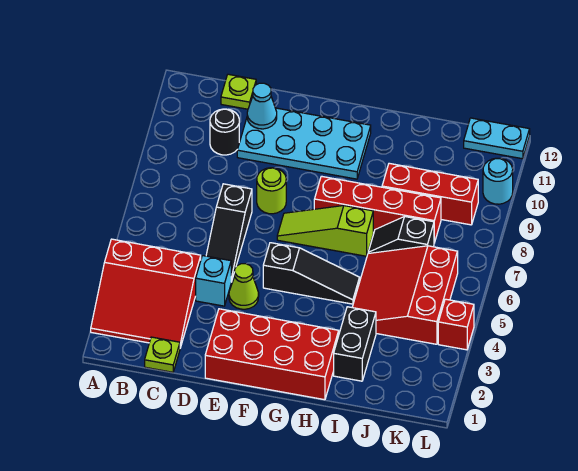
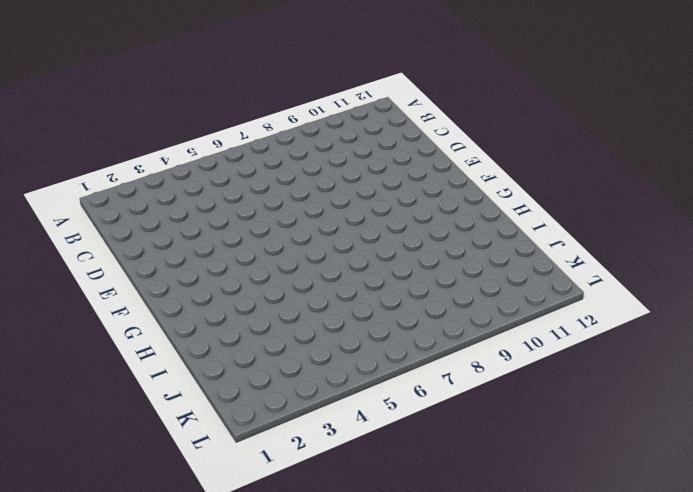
none -> red 3x3 slope [91,239,201,348]
none -> lime 1x1 plate [145,337,180,372]
none -> black 1x1 round brick [210,109,239,155]

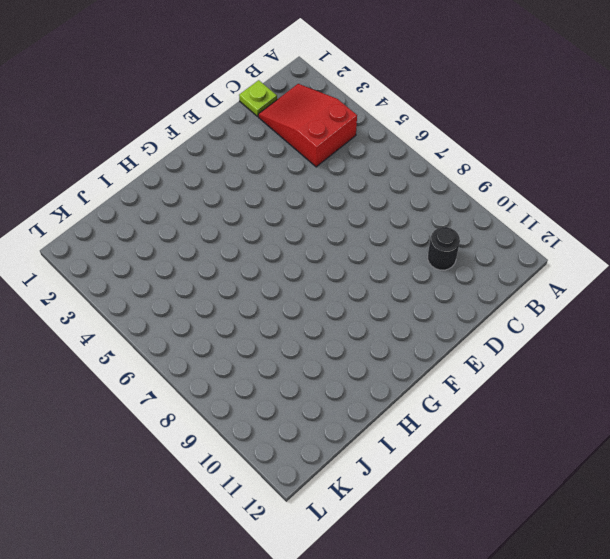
red 2x3 slope [258,84,357,167] -> red 3x3 slope [91,239,201,348]
none -> lime 1x1 plate [221,74,256,109]
none -> cyan 1x1 brick [196,256,231,306]
none -> black 1x3 slope [206,184,252,282]

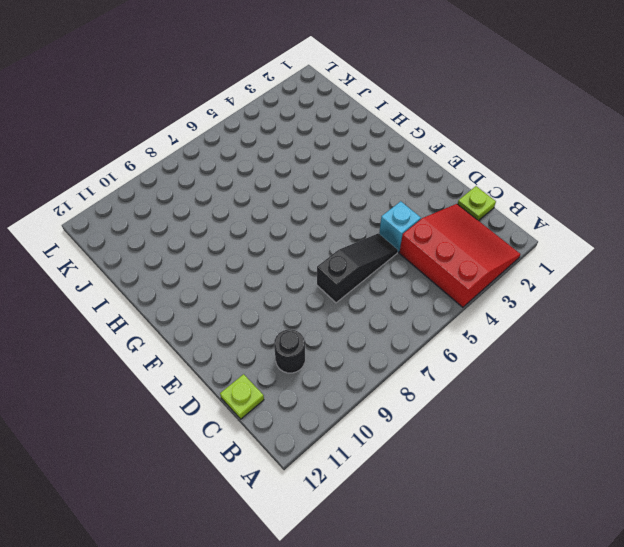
none -> cyan 2x4 plate [237,108,371,179]
none -> red 2x4 brick [205,309,339,400]
none -> lime 1x1 cone [229,264,259,309]

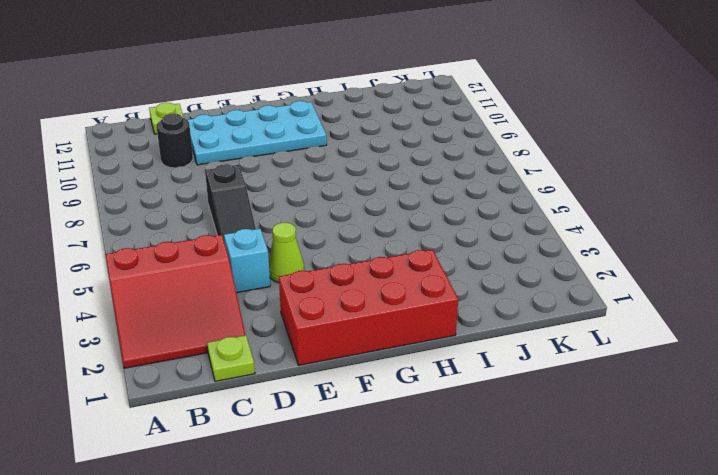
none -> lime 1x1 round brick [257,168,286,214]
none -> black 1x3 slope [263,243,360,304]
none -> lime 1x3 slope [277,206,373,256]

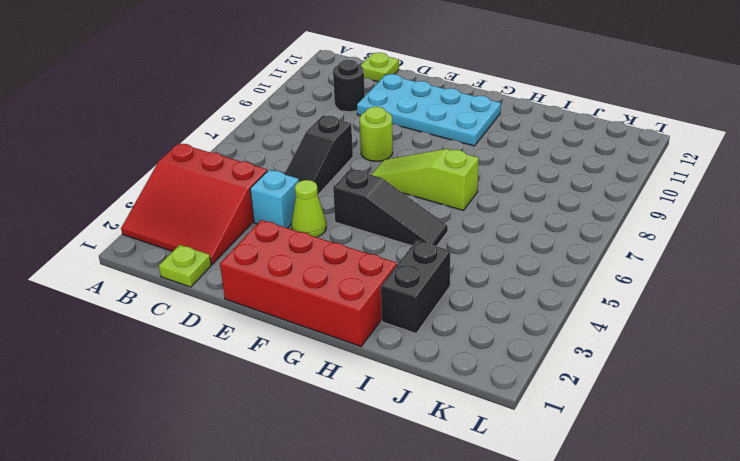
none -> red 1x4 brick [314,176,441,243]
none -> red 3x3 slope [352,246,458,344]
none -> black 1x2 slope [368,217,434,253]

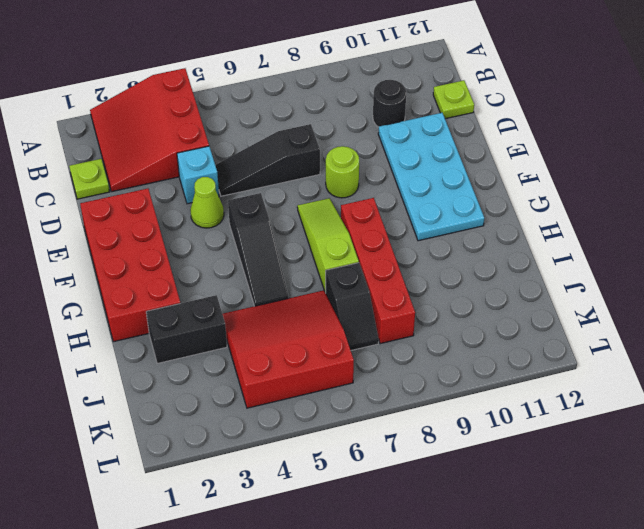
black 1x2 slope [326,263,379,350] -> black 1x2 slope turned to [368,217,434,253]
none -> red 1x3 brick [382,163,478,225]
none -> cyan 1x2 plate [464,118,530,159]
none -> red 1x1 brick [438,299,474,350]

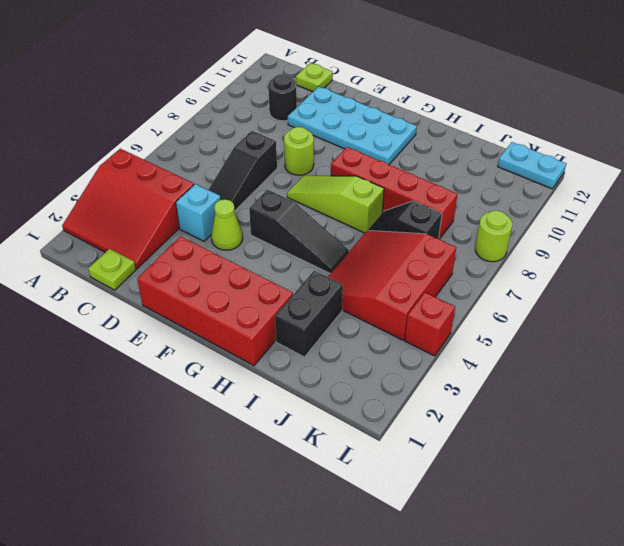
lime 1x1 round brick [475,210,512,262] -> none
none -> red 1x3 brick [382,163,478,225]
none -> cyan 1x1 round brick [483,158,513,204]
none -> cyan 1x1 cone [247,83,277,129]

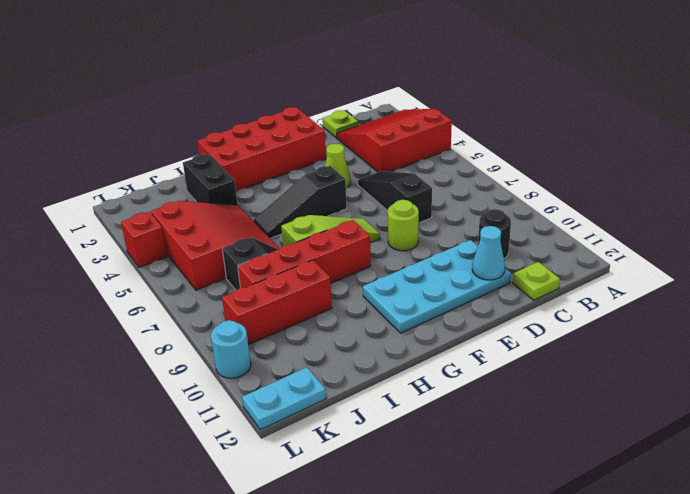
none -> cyan 1x1 brick [196,256,231,306]

